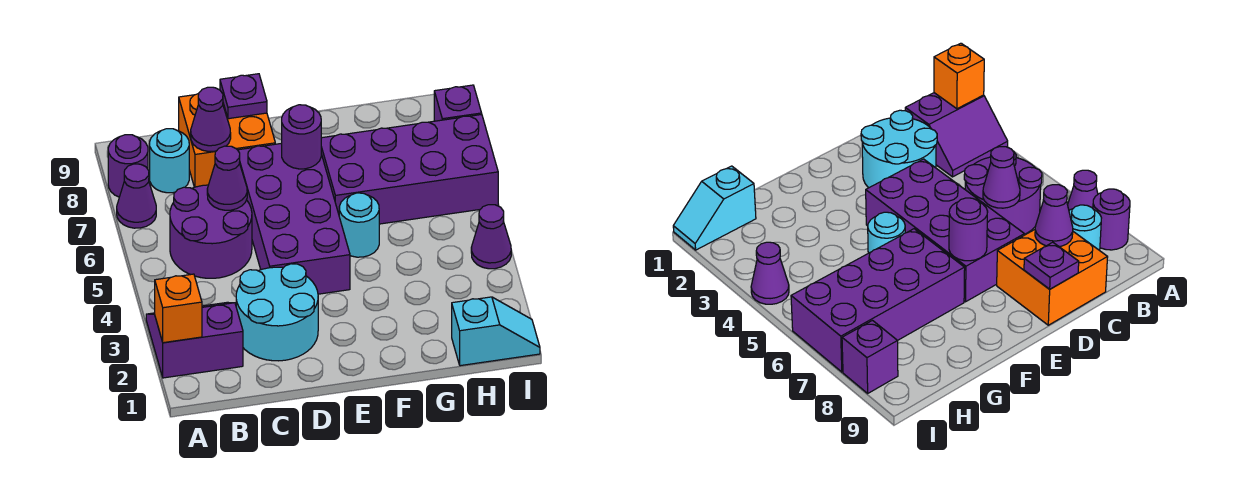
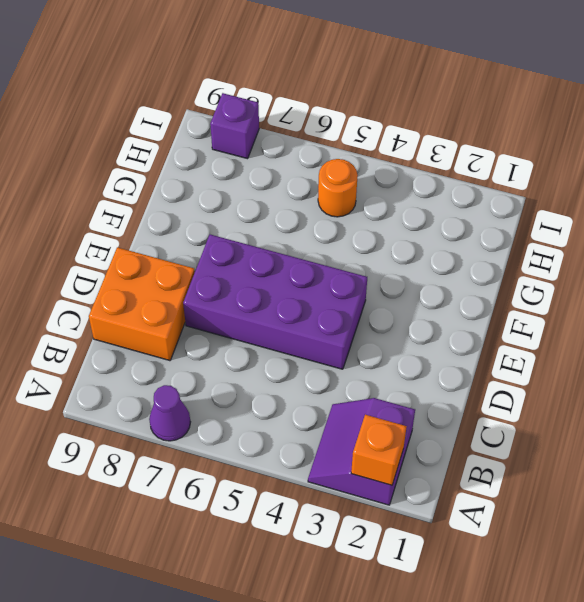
orange 1x1 round brick [318,159,358,217] -> none
none -> purple 1x1 round brick [108,135,148,197]
none -> purple 2x2 round brick [170,185,252,278]
none -> cyan 1x1 round brick [150,129,189,193]

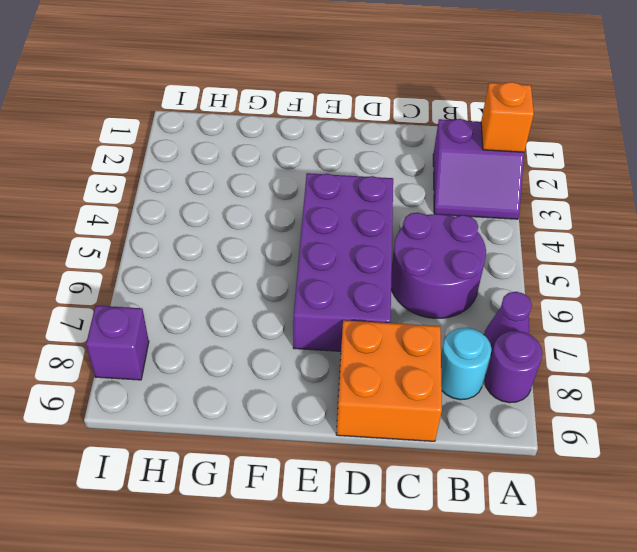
none -> cyan 2x2 round brick [236,264,318,361]
none -> cyan 1x1 round brick [339,193,379,257]
none -> purple 2x4 brick [321,114,498,224]

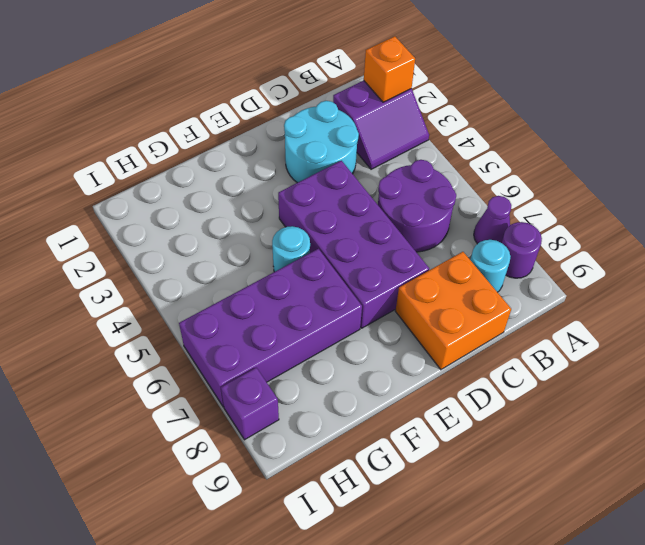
none -> cyan 1x2 slope [452,297,540,366]
none -> purple 1x1 cone [471,205,511,269]
none -> purple 1x1 cone [207,146,247,210]

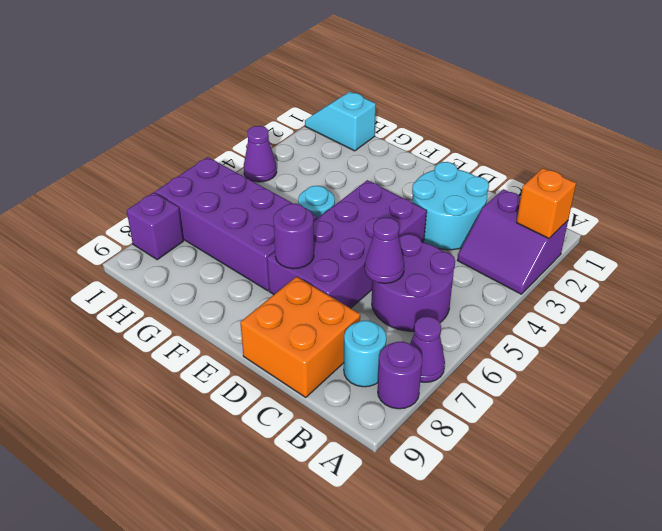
none -> purple 1x1 cone [191,87,231,151]
none -> purple 1x1 plate [220,74,267,119]

